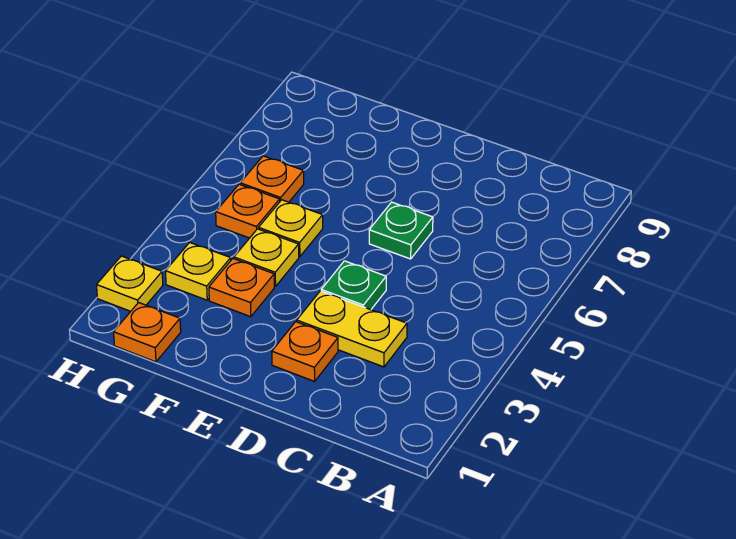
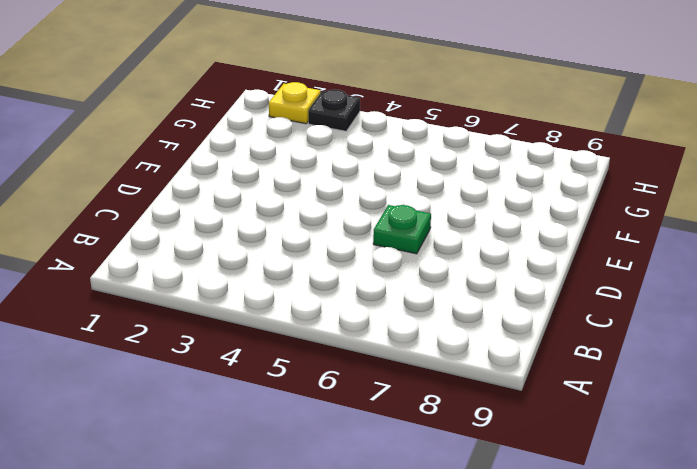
black 1x1 plate [308,89,360,131] -> none
none -> yellow 1x2 plate [297,291,407,367]
none -> orange 1x1 plate [272,322,338,381]
none -> green 1x1 plate [321,261,386,310]

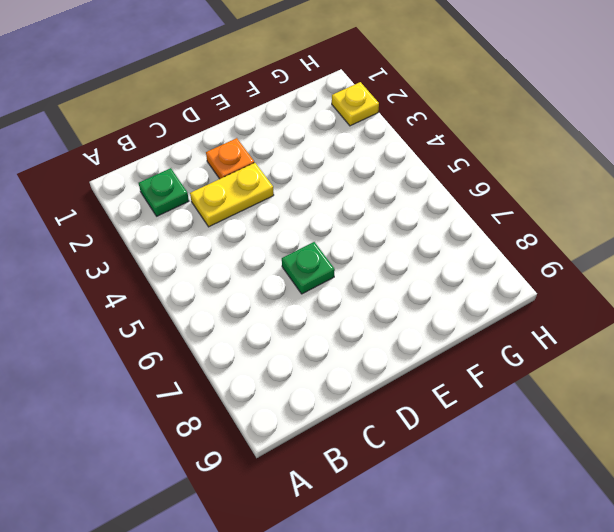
green 1x1 plate [139,168,189,216] -> green 1x1 plate moved to [321,261,386,310]
none -> orange 1x1 plate [209,259,274,317]
none -> yellow 1x1 plate [234,229,299,286]
none -> yellow 1x1 plate [259,200,323,257]

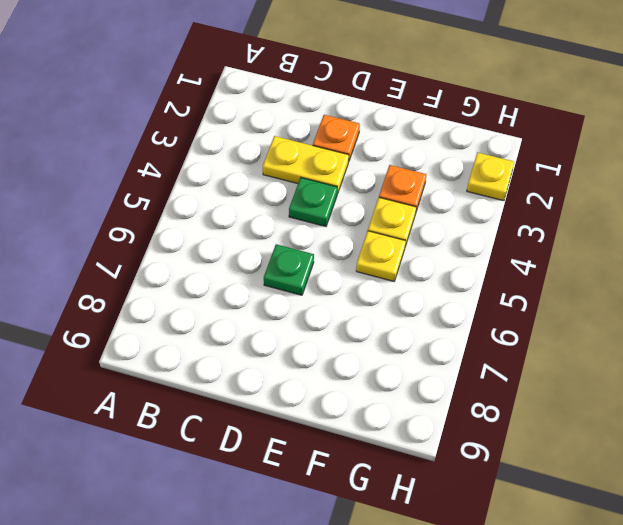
none -> orange 1x1 plate [114,303,181,362]
none -> yellow 1x1 plate [166,242,231,300]
none -> orange 1x1 plate [216,184,280,238]

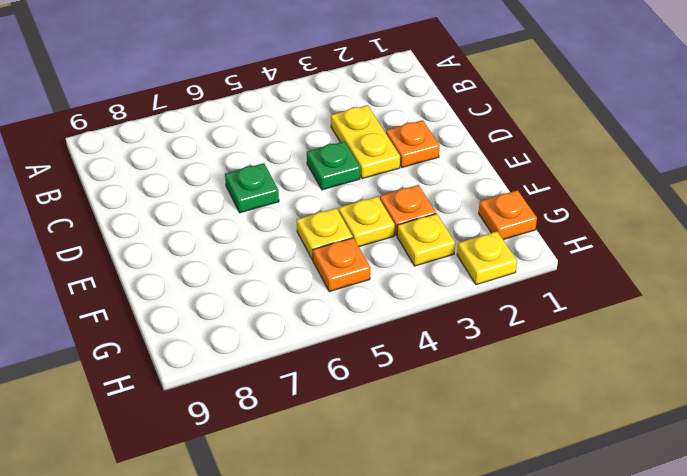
none -> orange 1x1 plate [240,156,304,202]

